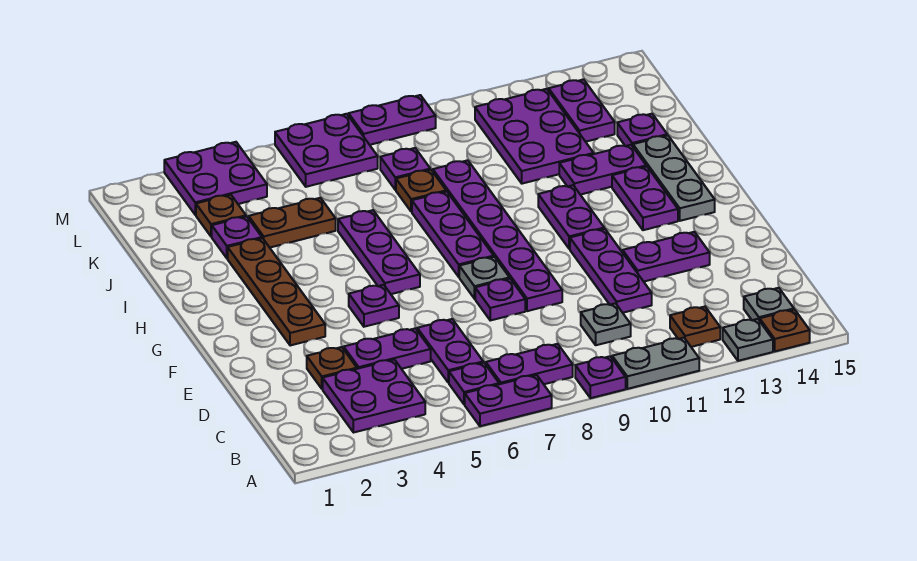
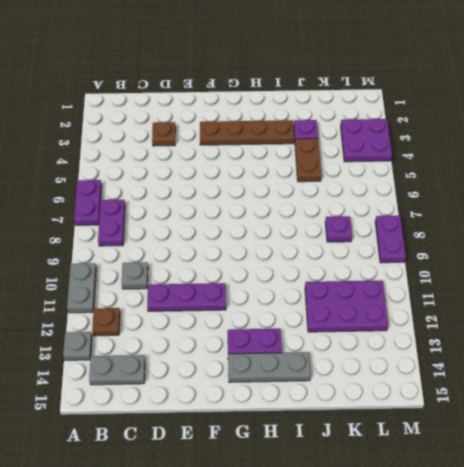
grey 1x2 plate [89,355,145,385] -> grey 1x1 plate [744,288,794,321]
none -> purple 1x1 plate [575,356,626,398]
none -> brown 1x1 plate [760,310,810,351]
none -> purple 2x2 plate [323,360,425,433]
none -> purple 1x1 plate [449,362,499,405]

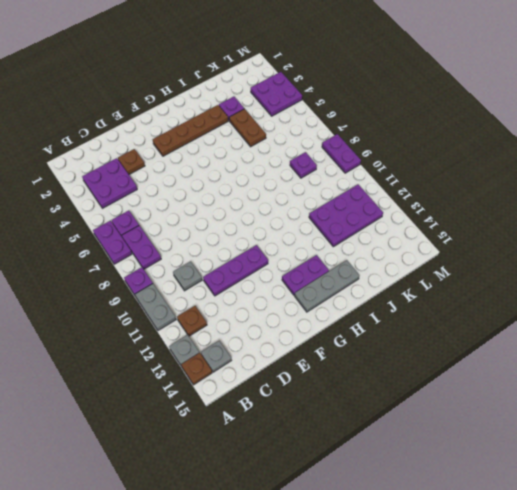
none -> purple 1x2 plate [417,319,483,383]
none -> purple 1x2 plate [344,328,431,369]
none -> purple 1x1 plate [475,279,525,320]
none -> purple 1x6 plate [433,160,562,311]

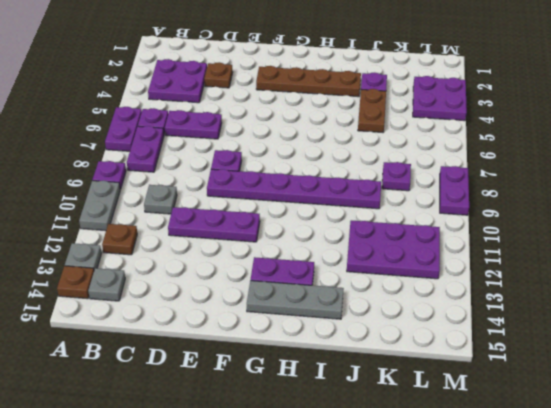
none -> purple 1x2 plate [344,328,431,369]
none -> purple 1x2 plate [623,232,710,282]
none -> purple 1x1 plate [349,285,399,327]
none -> grey 1x1 plate [459,257,510,299]

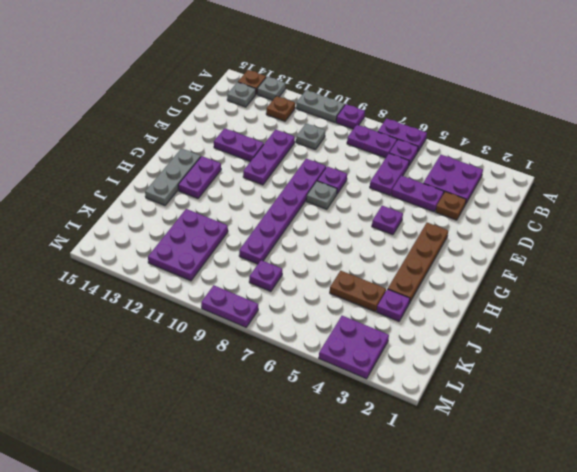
none -> purple 1x3 plate [338,210,420,294]
none -> purple 1x3 plate [412,191,494,277]
none -> purple 1x2 plate [538,185,604,249]
none -> purple 1x2 plate [559,145,646,195]

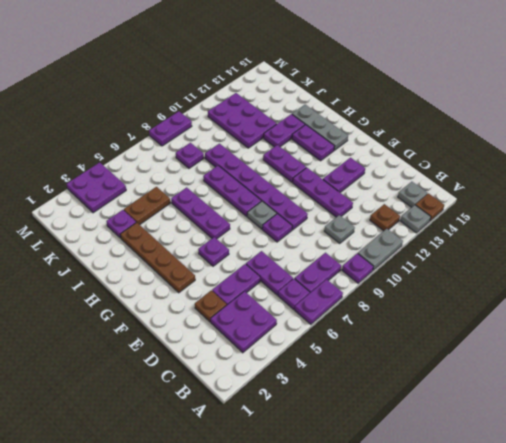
none -> brown 1x1 plate [396,170,446,212]
none -> purple 1x1 plate [617,114,667,146]
none -> brown 1x1 plate [196,195,246,237]
none -> purple 1x2 plate [549,79,615,142]

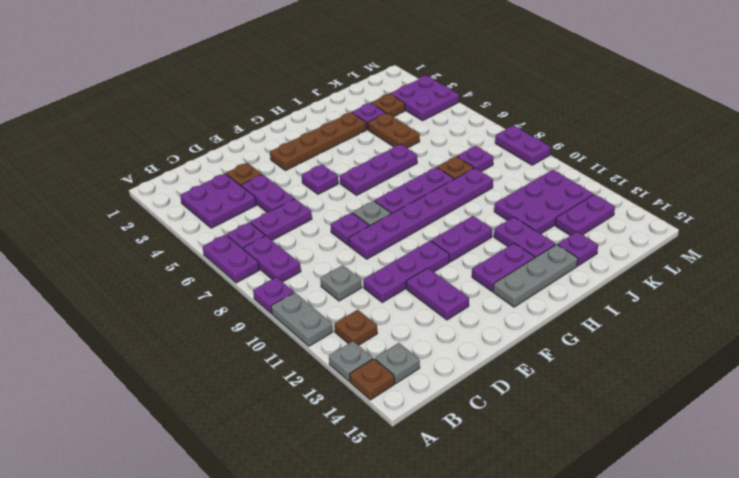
none -> purple 2x2 plate [275,114,378,187]

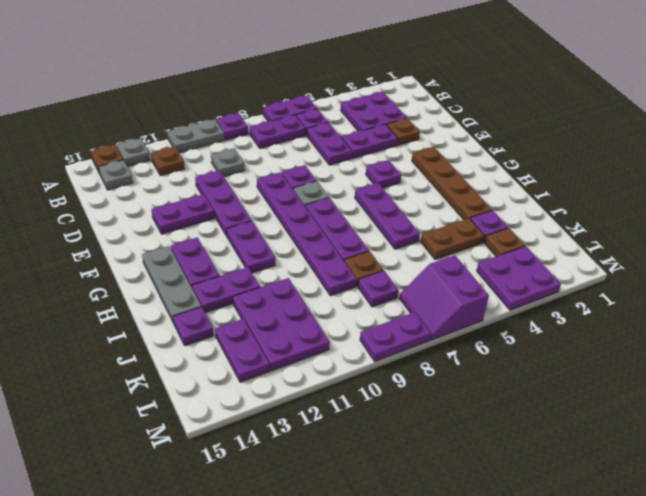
purple 2x2 slope [399,255,489,340] -> purple 2x2 plate [275,114,378,187]

